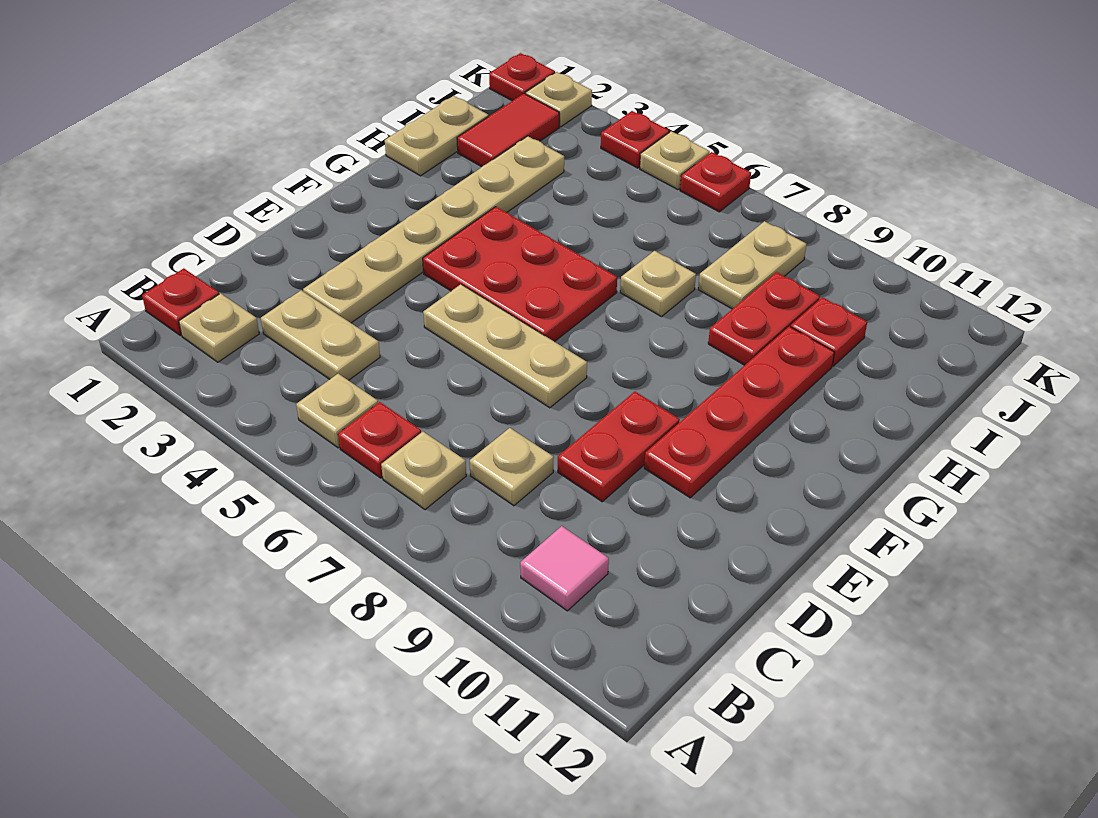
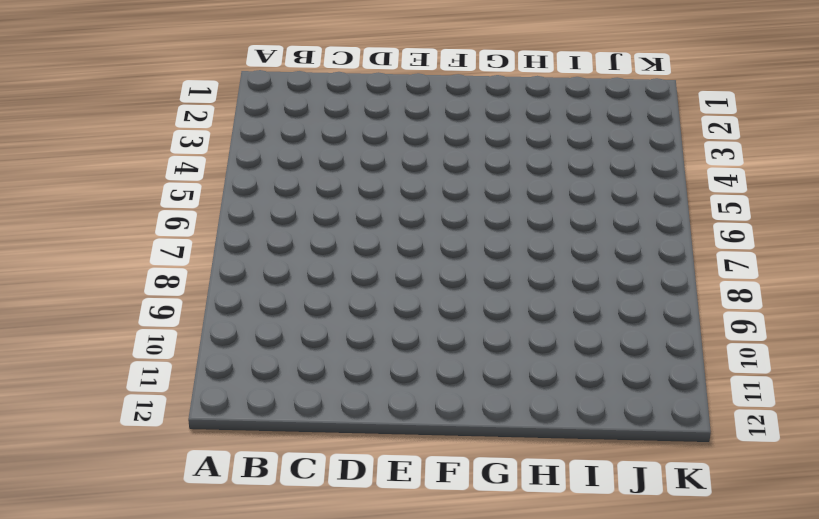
none -> red 1x1 plate [142,268,219,335]
none -> tan 1x1 plate [179,293,259,362]
none -> tan 1x1 plate [296,374,378,448]

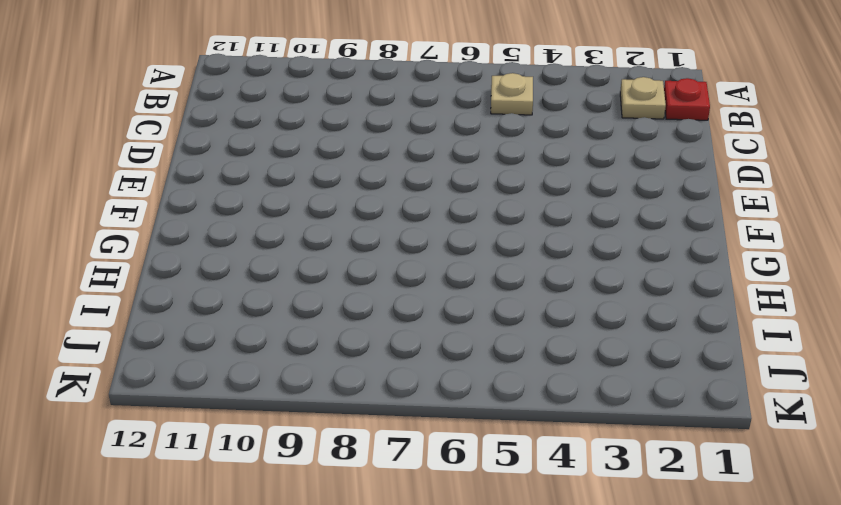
none -> red 1x1 plate [338,402,421,478]
none -> tan 1x1 plate [381,432,466,510]
none -> pink 1x1 tile [520,526,609,611]

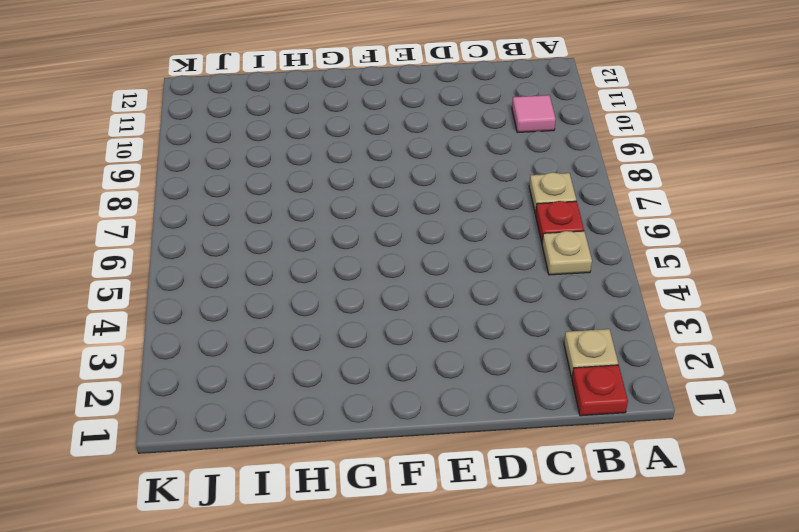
none -> tan 1x2 plate [261,291,380,380]
none -> tan 1x1 plate [470,428,554,506]
none -> tan 1x6 plate [303,136,564,323]

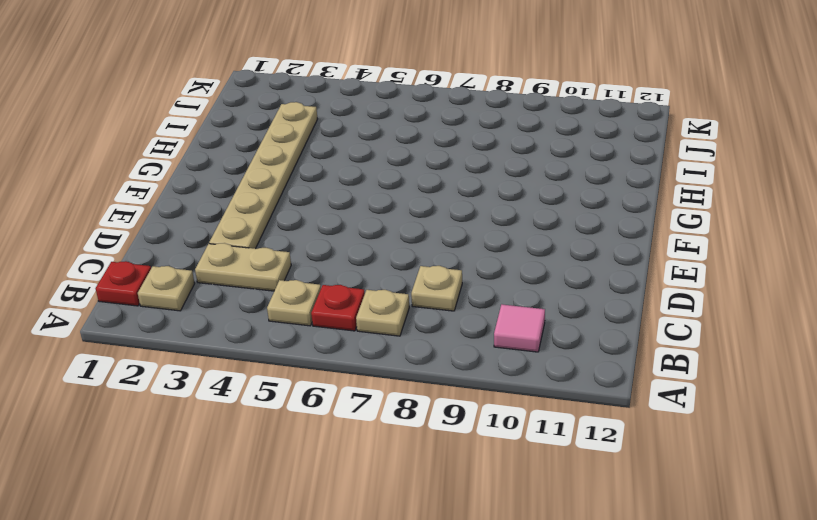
none -> red 1x2 plate [558,392,680,502]
none -> tan 1x3 plate [423,284,587,408]
none -> red 1x4 plate [644,326,834,498]

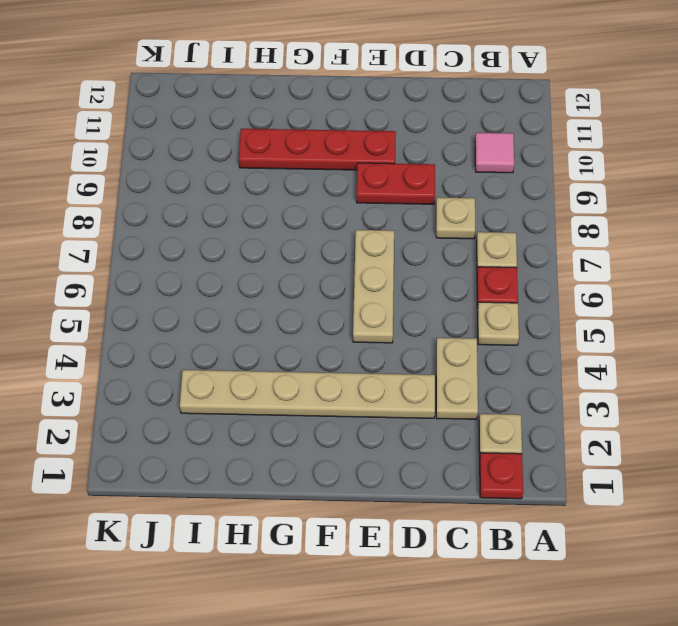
none -> red 2x3 plate [423,207,617,342]
none -> tan 1x2 plate [385,96,488,176]
none -> tan 1x1 plate [620,251,696,317]

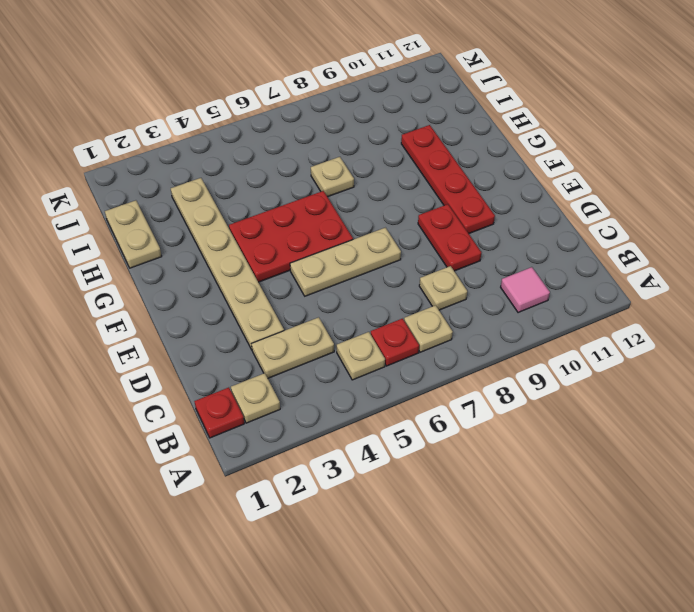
none -> red 1x2 plate [708,272,820,365]
none -> red 1x2 tile [457,94,559,167]
none -> tan 1x2 plate [698,221,807,309]

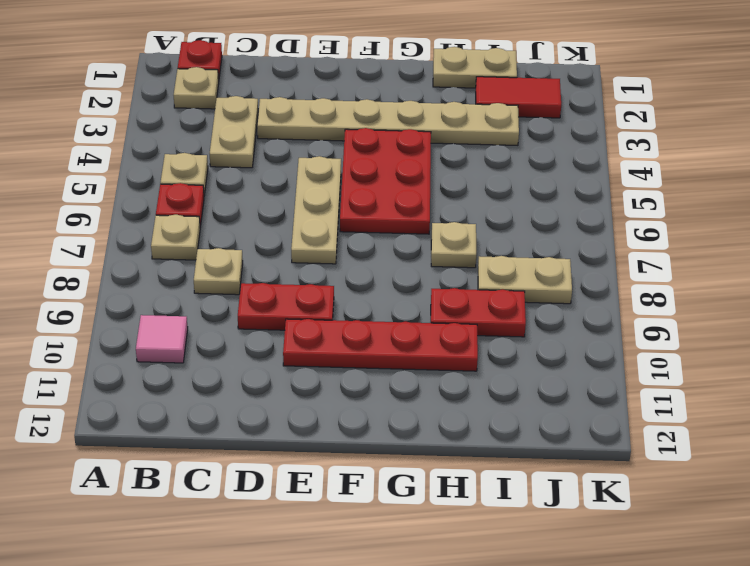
none -> red 1x1 plate [791,297,867,366]
none -> red 1x1 plate [489,53,555,101]
none -> tan 1x1 plate [526,72,592,127]

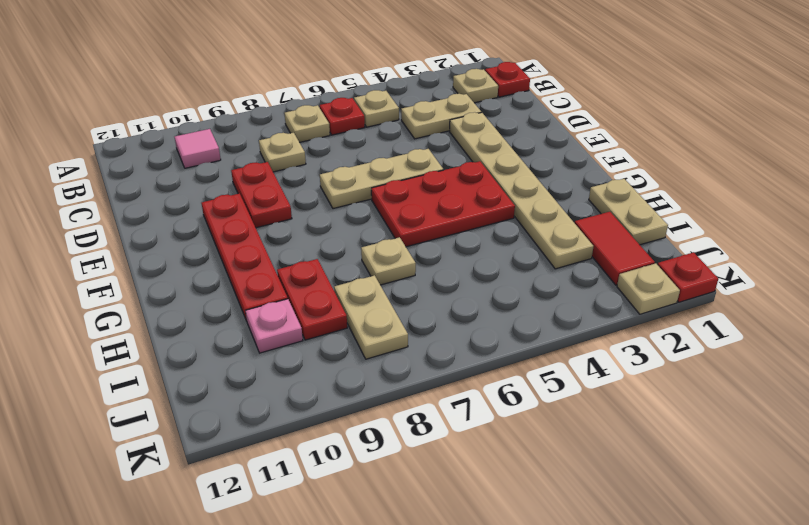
pink 1x1 plate [246,299,303,353] -> red 1x1 plate [791,297,867,366]
none -> red 1x1 plate [601,111,669,168]
none -> tan 1x1 plate [640,131,710,190]
none -> red 1x1 plate [680,152,751,212]

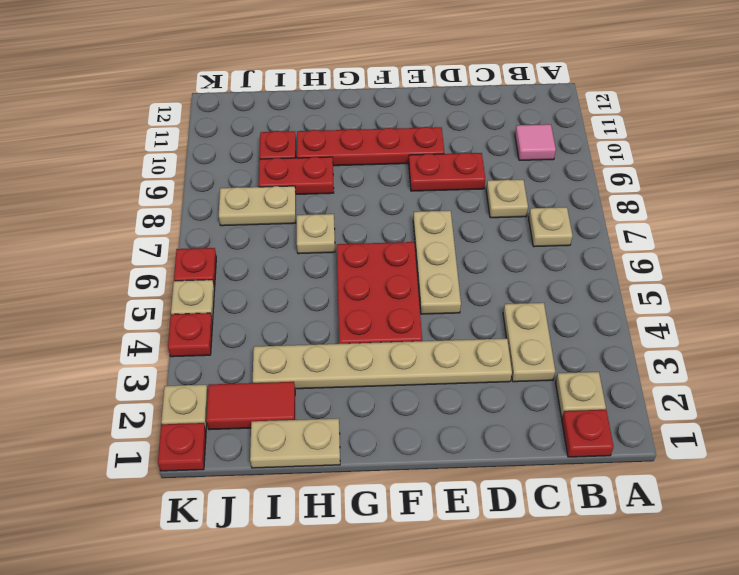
none -> tan 1x1 plate [296,374,378,448]
none -> red 1x1 plate [338,402,421,478]

